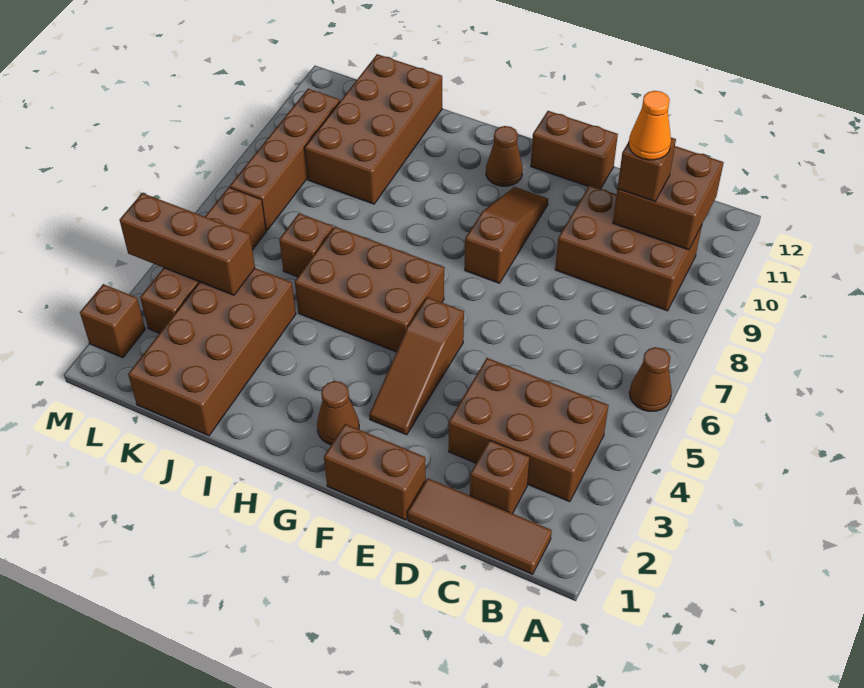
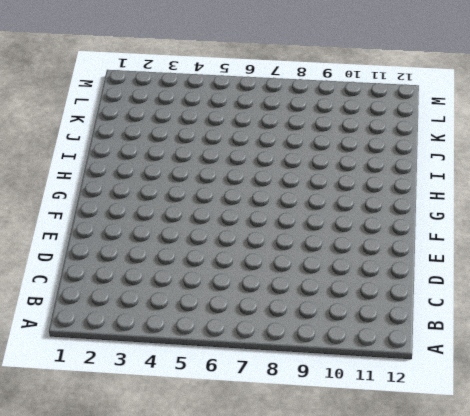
none -> brown 1x1 cone [629,347,672,411]
none -> brown 1x3 tile [408,478,552,574]
none -> brown 2x3 brick [449,358,609,502]

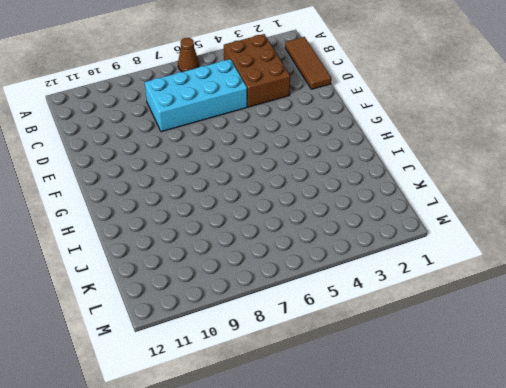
cyan 2x4 brick [145,59,247,132] -> none
none -> brown 2x3 brick [555,185,702,311]
none -> brown 1x1 brick [470,440,530,513]
none -> brown 1x2 brick [324,424,426,520]

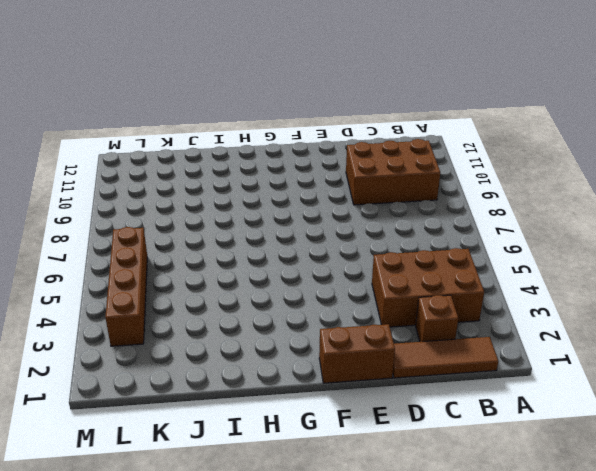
none -> brown 1x1 cone [629,347,672,411]
none -> brown 1x2 brick [531,111,618,189]
none -> brown 1x3 slope [369,297,464,435]

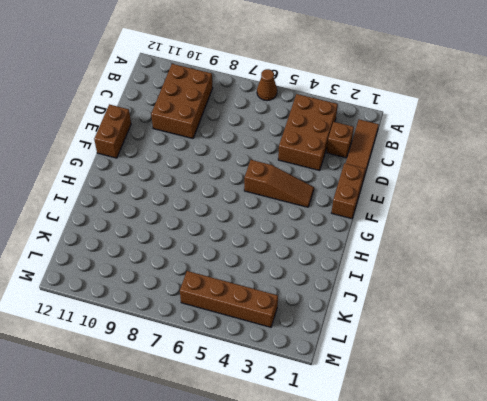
none -> brown 1x3 slope [465,187,548,283]
none -> brown 1x1 cone [317,381,359,445]
none -> brown 2x3 brick [295,227,444,352]

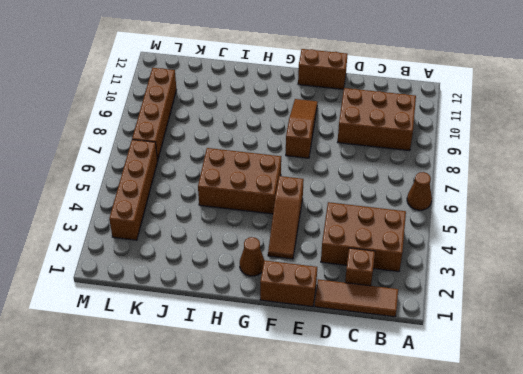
none -> brown 1x1 cone [486,126,523,186]
none -> brown 2x4 brick [128,268,296,436]
none -> brown 1x1 brick [279,213,333,277]

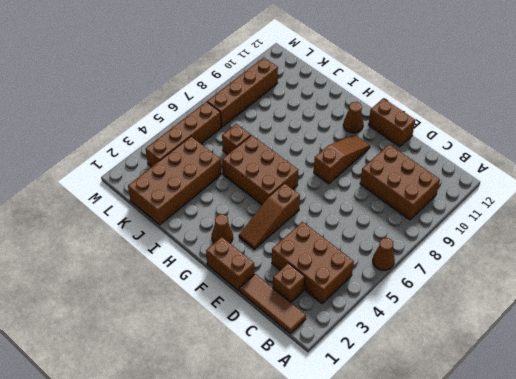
none -> brown 2x4 brick [305,54,442,204]
none -> brown 1x1 brick [80,284,145,358]
none -> brown 2x2 brick [613,146,724,250]

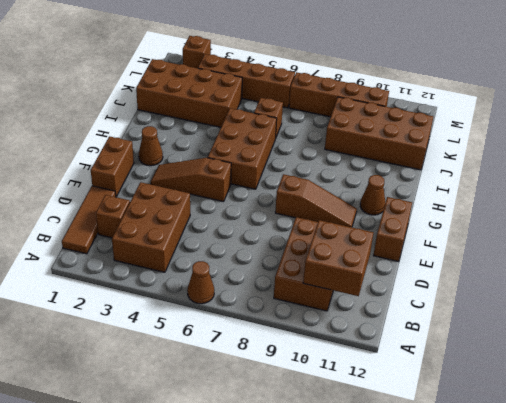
none -> brown 1x3 brick [120,193,255,295]
none -> brown 1x1 brick [617,138,676,201]
none -> orange 1x1 cone [629,91,671,160]

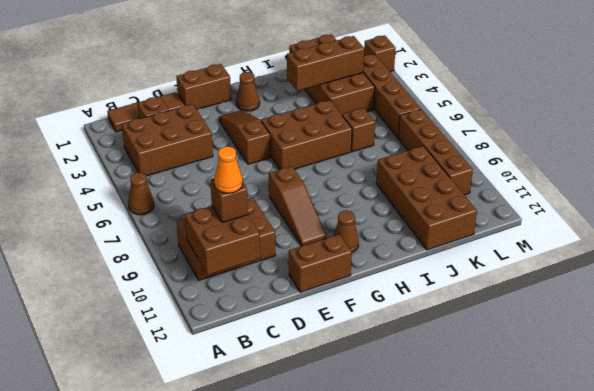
brown 1x3 brick [287,36,364,91] -> brown 1x3 brick moved to [120,193,255,295]

